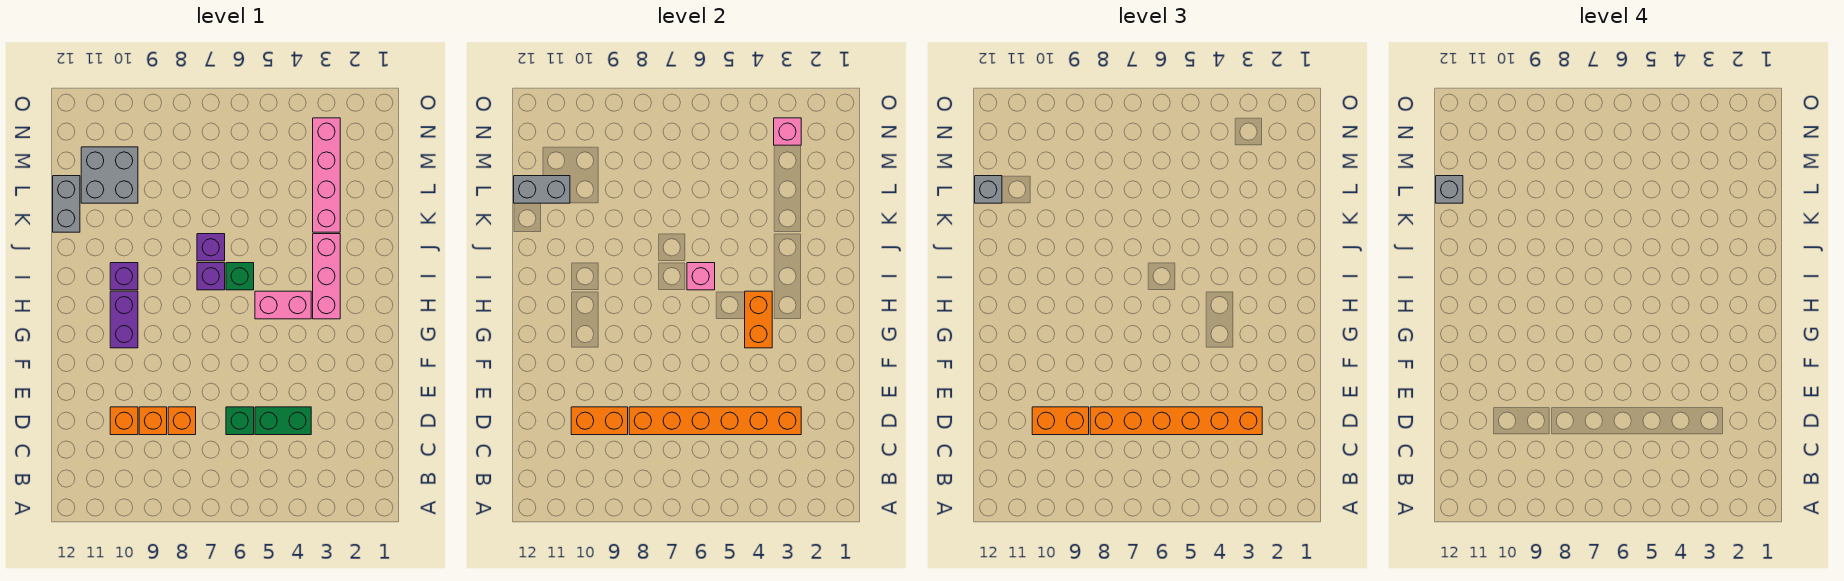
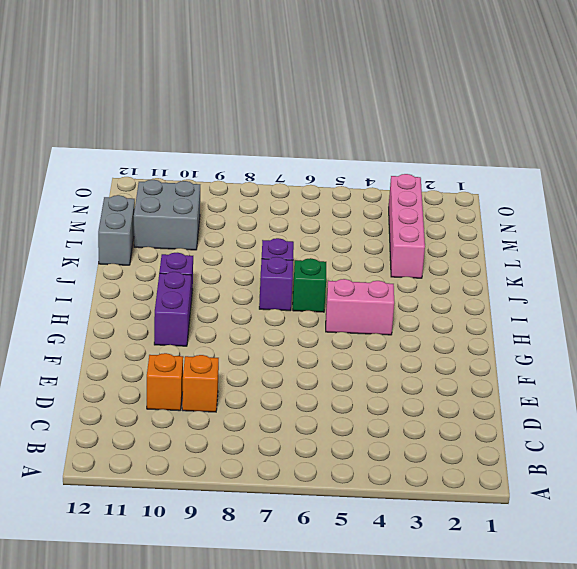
none -> green 1x2 brick [255,407,311,435]
none -> green 1x1 brick [226,407,254,435]
none -> orange 1x1 brick [168,407,196,435]

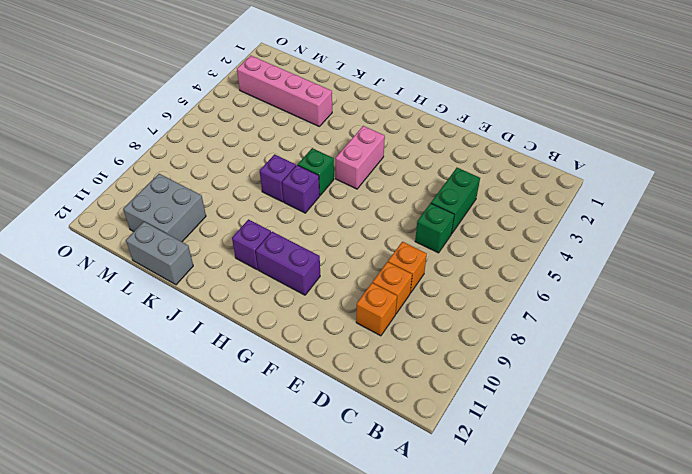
none -> pink 1x3 brick [313,234,340,319]
none -> orange 1x6 brick [629,407,801,435]
none -> orange 1x2 brick [571,407,628,435]

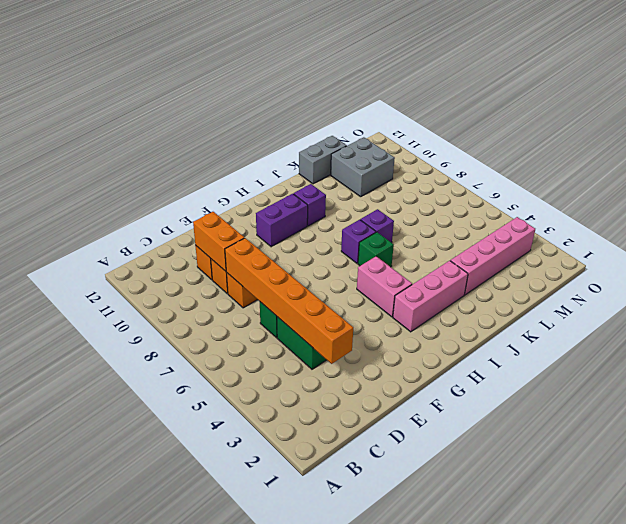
none -> orange 1x2 brick [745,291,772,348]
none -> pink 1x1 brick [687,263,715,290]
none -> grey 1x2 brick [514,176,570,203]

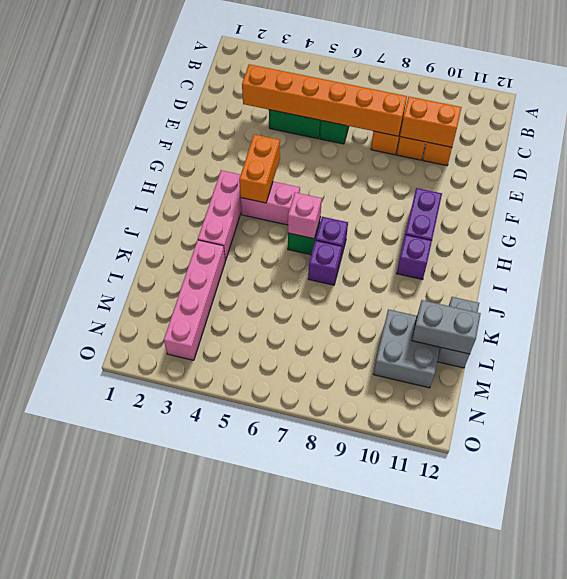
none -> pink 1x1 brick [774,118,801,145]
none -> orange 1x6 brick [1090,407,1262,435]
none -> orange 1x2 brick [1032,407,1089,435]

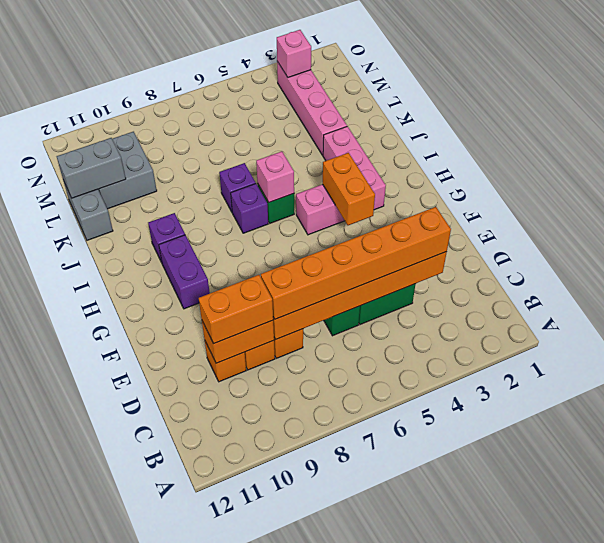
none -> grey 1x1 brick [975,176,1002,203]
none -> grey 1x1 brick [1436,176,1463,203]

